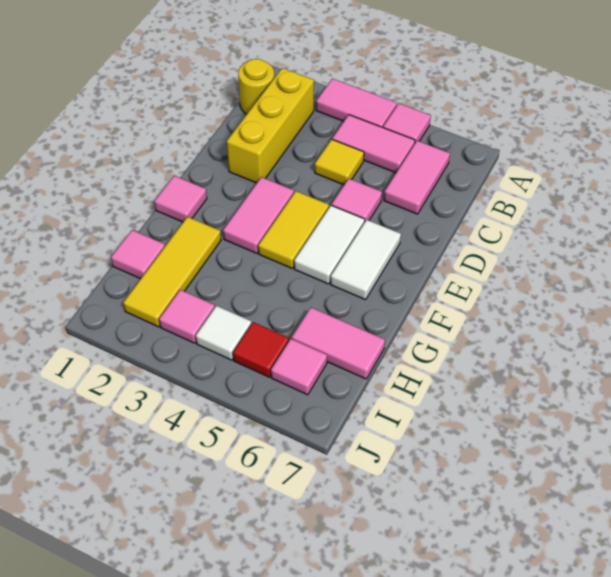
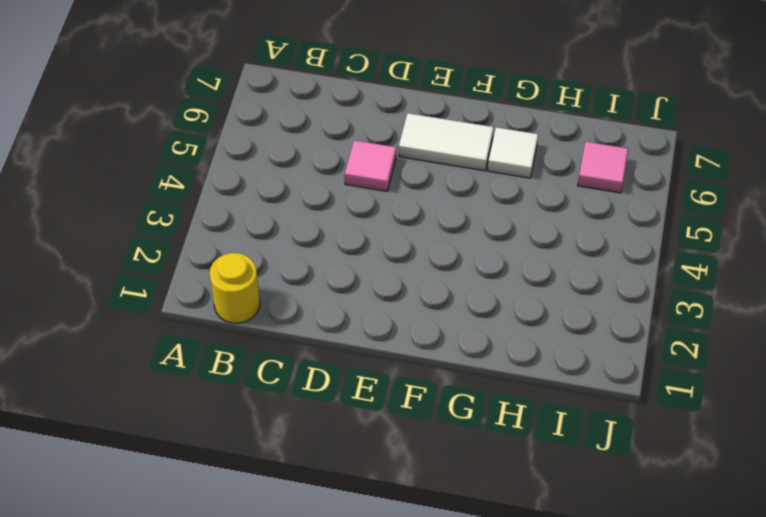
white 1x1 tile [488,127,538,178] -> white 1x1 tile moved to [196,306,251,360]
none -> pink 1x2 tile [316,79,397,127]
none -> pink 1x1 tile [383,103,431,143]
none -> yellow 1x3 brick [227,68,314,183]

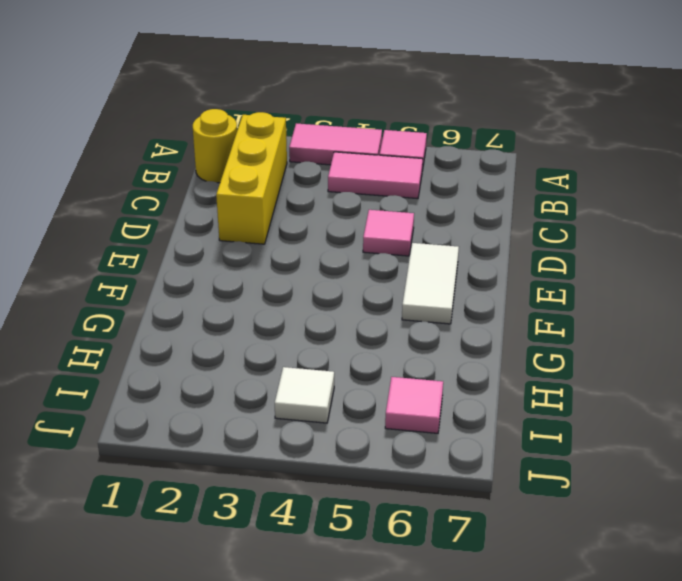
none -> pink 1x2 tile [384,141,450,214]
none -> yellow 1x1 tile [315,139,364,185]
none -> pink 1x2 tile [223,177,294,253]

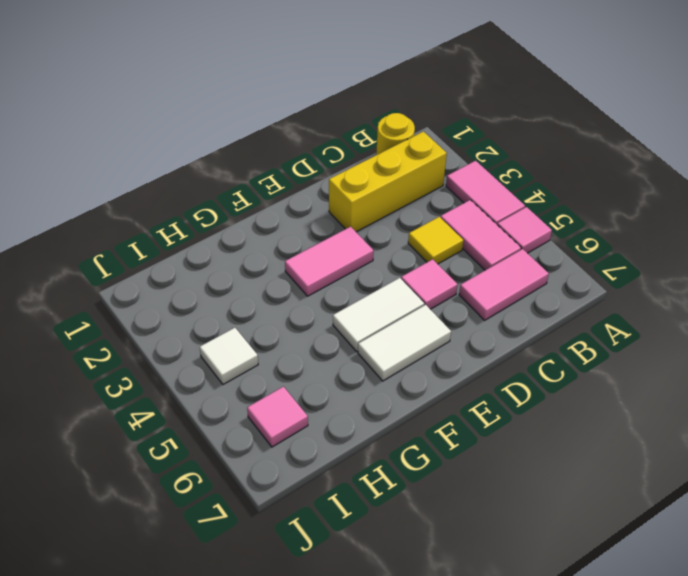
none -> yellow 1x2 tile [258,191,329,269]
none -> pink 1x1 tile [154,176,207,222]
none -> yellow 1x3 tile [123,217,221,327]

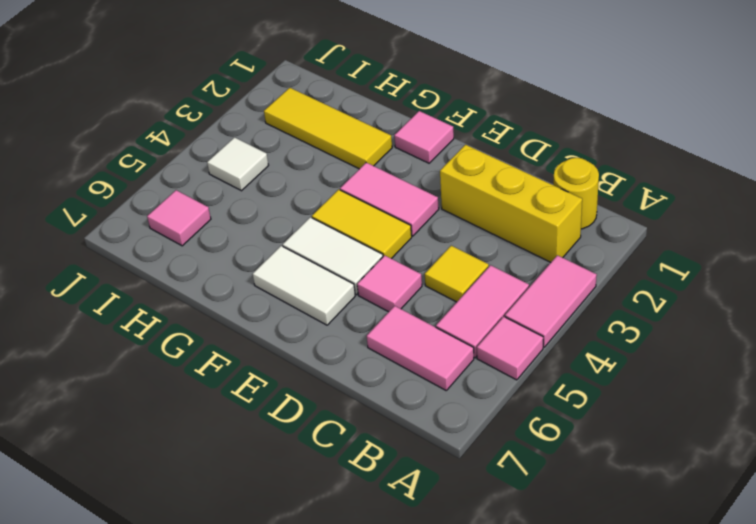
none -> pink 1x1 tile [111,230,165,279]
none -> pink 1x2 tile [292,308,385,379]
none -> pink 1x1 tile [159,290,215,343]

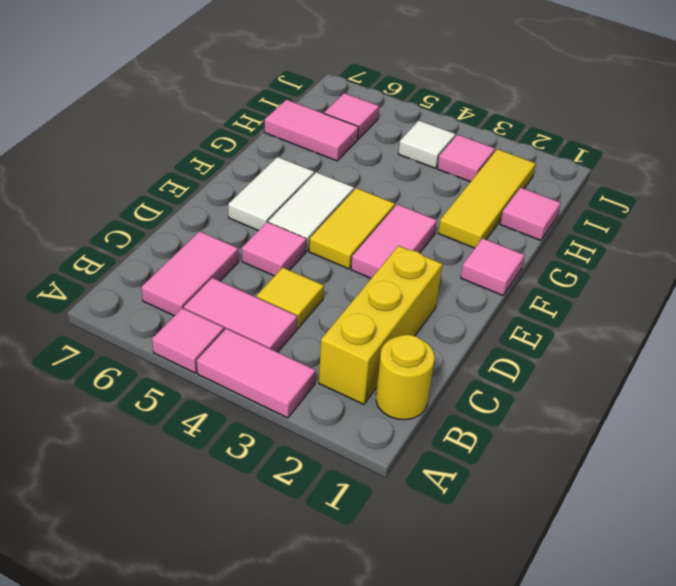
none -> red 1x1 tile [233,322,289,377]

